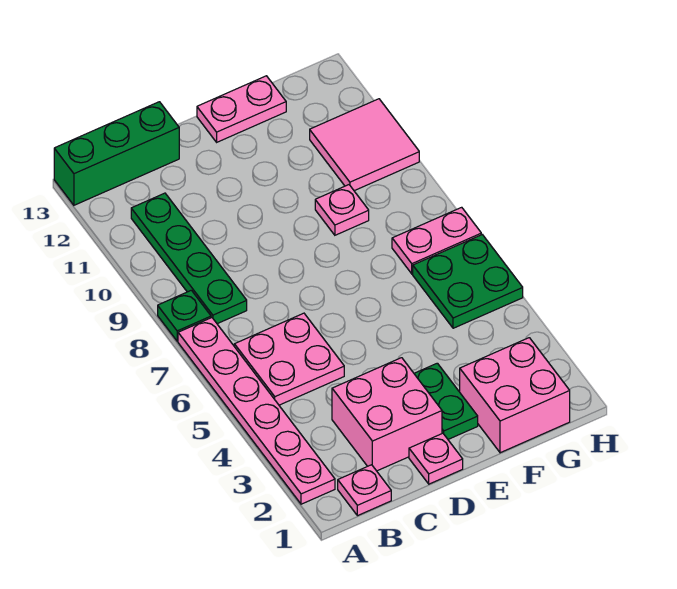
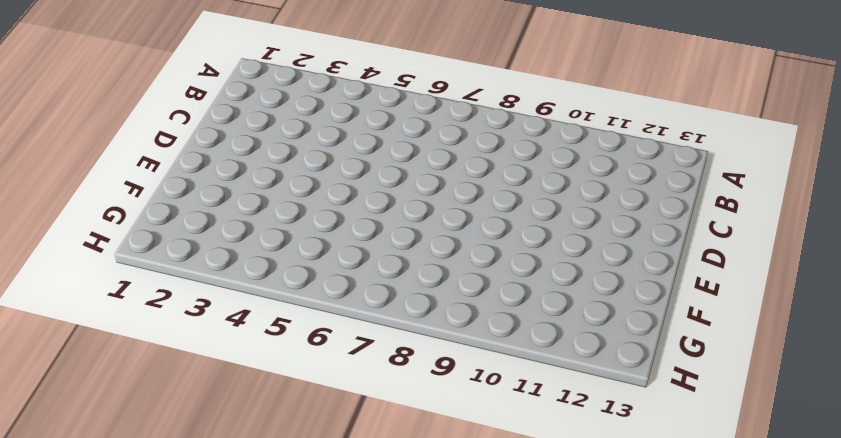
none -> pink 1x6 plate [178,318,335,504]
none -> green 1x1 plate [158,290,211,341]
none -> green 1x3 brick [54,102,179,205]

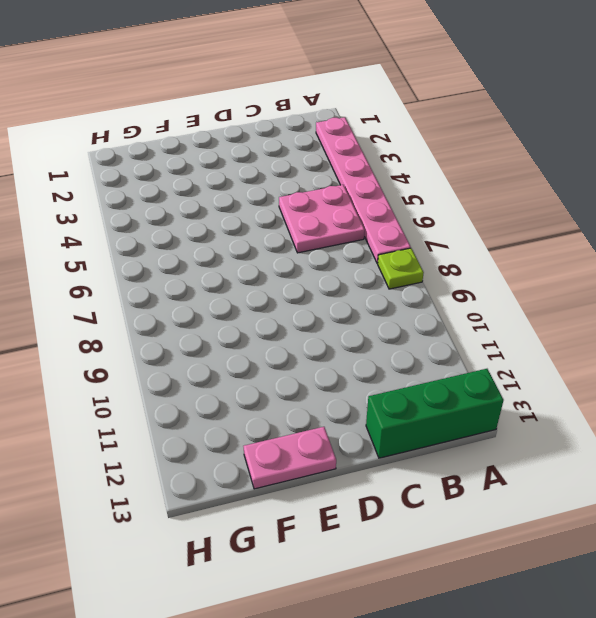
lime 1x1 plate [378,248,424,289] -> green 1x1 plate [158,290,211,341]
none -> pink 1x1 plate [338,465,391,516]
none -> green 1x4 plate [131,193,247,324]
none -> pink 2x2 brick [332,358,442,471]

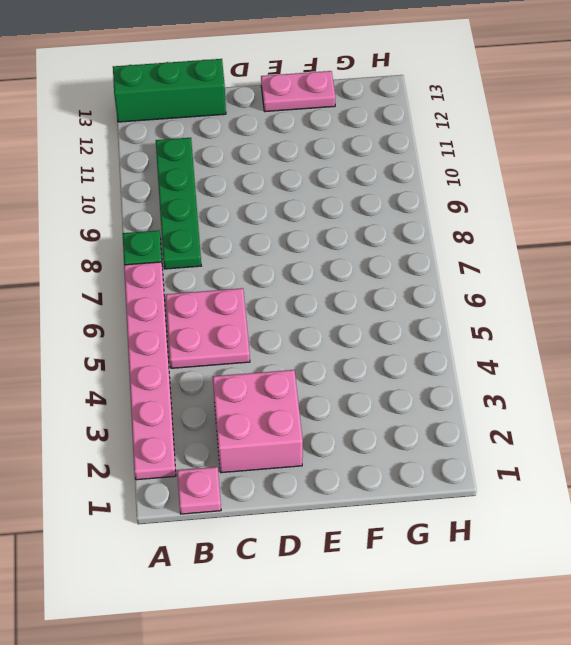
none -> pink 1x1 plate [409,433,463,484]
none -> green 1x2 plate [414,363,478,439]
none -> pink 2x2 brick [460,338,570,453]

